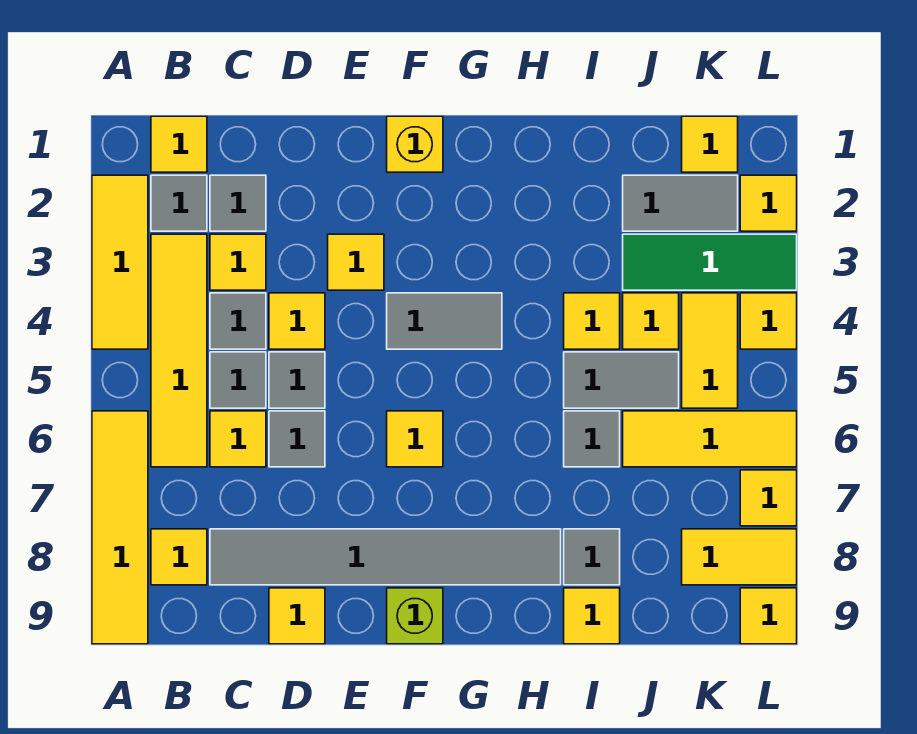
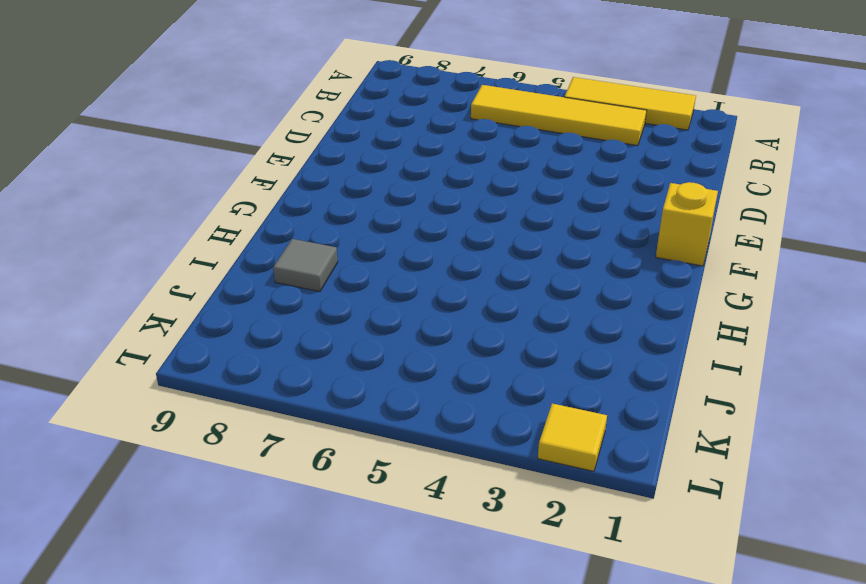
none -> yellow 1x4 tile [92,411,148,644]
none -> yellow 1x1 tile [151,116,207,172]
none -> grey 1x1 tile [151,175,207,231]
none -> yellow 1x1 tile [151,529,207,585]

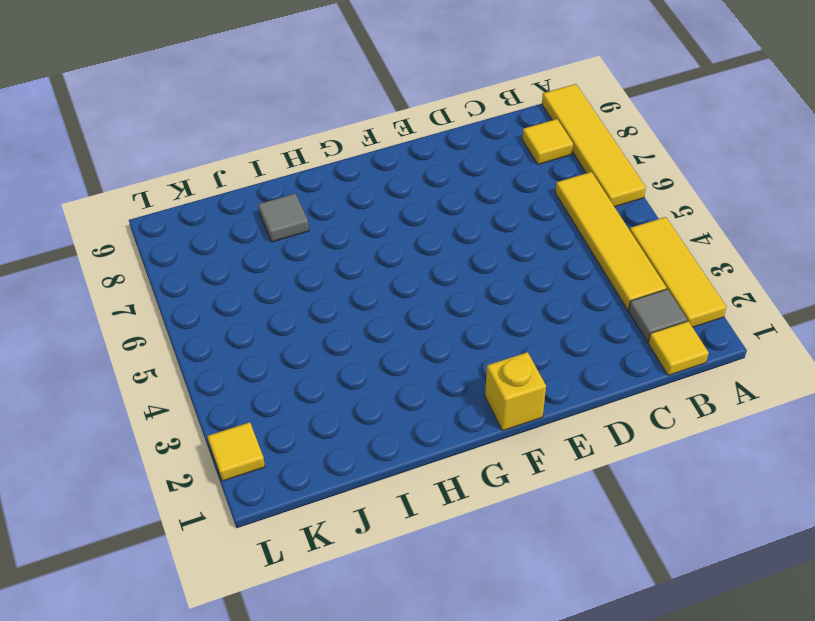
none -> grey 1x1 tile [210,175,266,231]
none -> yellow 1x1 tile [210,234,266,290]
none -> grey 1x1 tile [210,293,266,349]
none -> grey 1x1 tile [210,352,266,408]

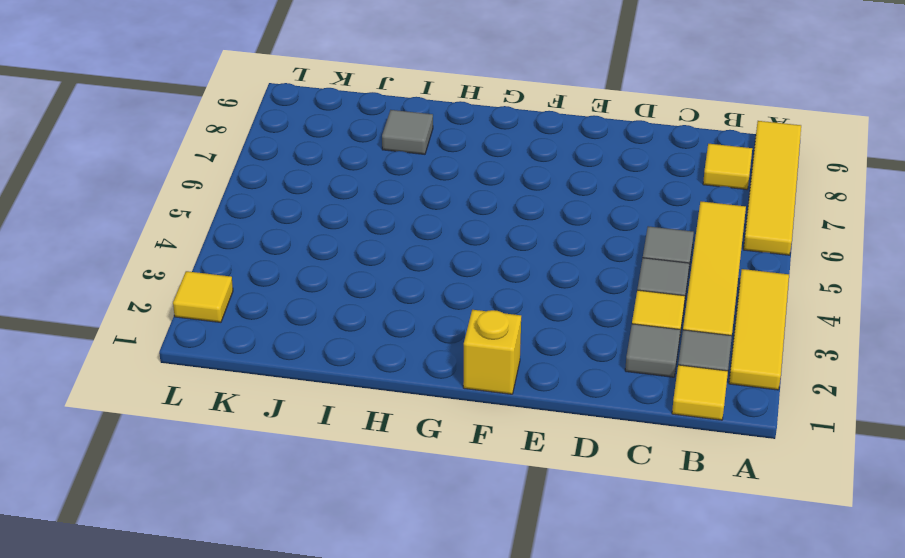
none -> yellow 1x1 tile [210,411,266,467]
none -> grey 1x6 tile [210,529,561,585]
none -> yellow 1x1 tile [269,293,325,349]
none -> grey 1x1 tile [269,352,325,408]

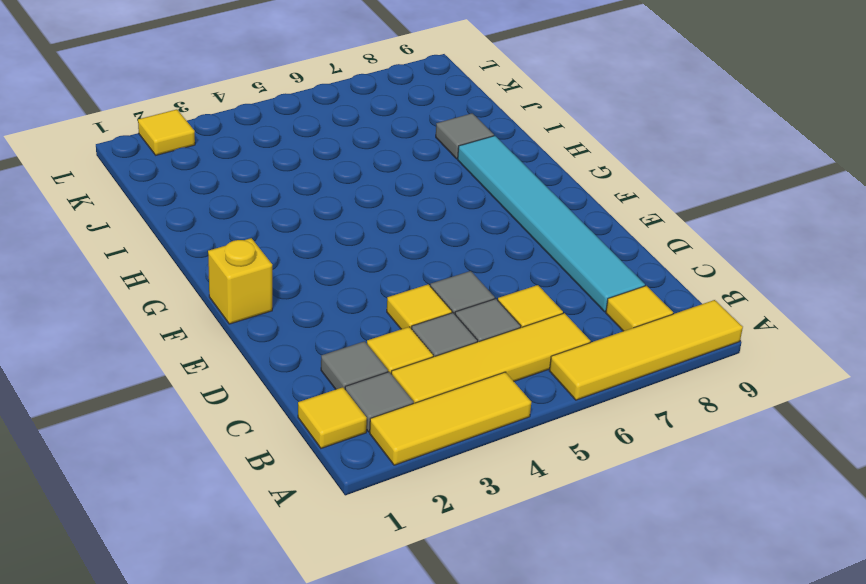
cyan 1x6 tile [458,136,645,312] -> grey 1x6 tile [210,529,561,585]
none -> grey 1x1 tile [269,411,325,467]
none -> yellow 1x1 tile [269,588,325,644]
none -> yellow 1x1 tile [328,234,384,290]
none -> grey 1x2 tile [387,293,502,349]

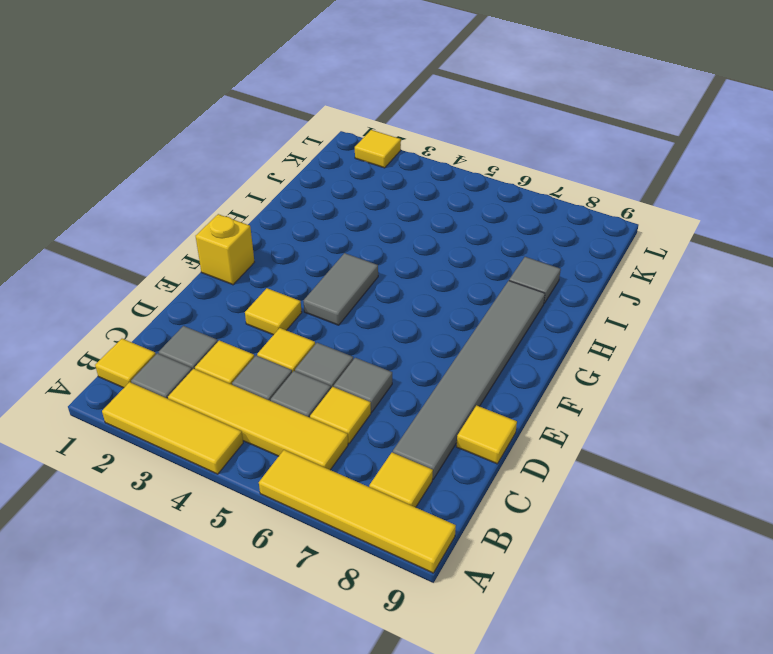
none -> yellow 1x1 tile [387,411,443,467]
none -> lime 1x1 brick [387,588,443,644]
none -> yellow 1x1 tile [564,293,620,349]
none -> grey 1x2 tile [564,352,679,408]

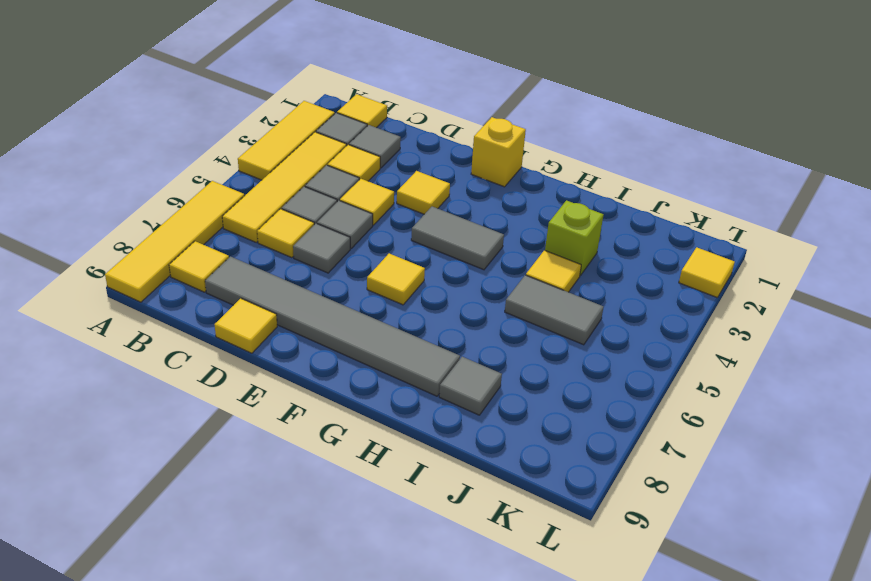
lime 1x1 brick [545,200,604,276] -> lime 1x1 brick moved to [387,588,443,644]
none -> grey 1x1 tile [564,411,620,467]
none -> yellow 1x1 tile [564,588,620,644]
none -> grey 1x2 tile [623,175,738,231]
none -> green 1x3 tile [623,234,797,290]

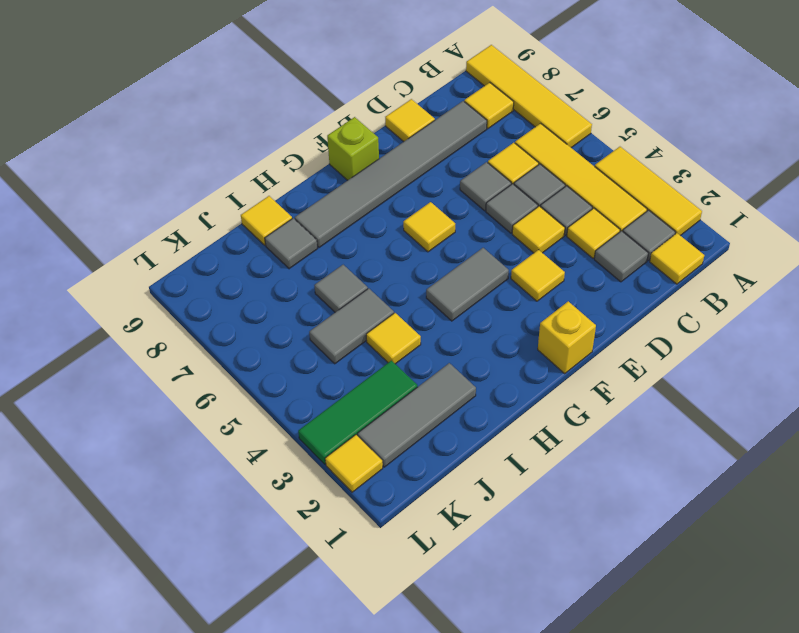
grey 1x3 tile [358,363,476,467] -> grey 1x2 tile [623,175,738,231]
none -> yellow 1x1 tile [623,293,679,349]
none -> yellow 1x3 tile [623,411,797,467]
none -> yellow 1x1 tile [682,116,738,172]
none -> yellow 1x2 tile [682,293,738,408]

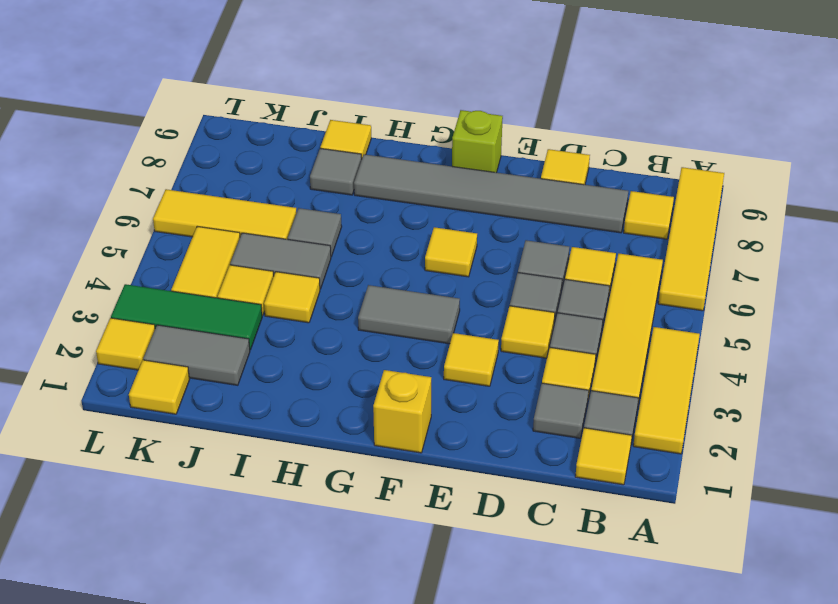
none -> yellow 1x2 tile [682,529,797,585]
none -> yellow 1x1 tile [740,293,797,349]
none -> yellow 1x1 tile [740,470,797,526]
none -> yellow 1x1 tile [740,588,797,644]

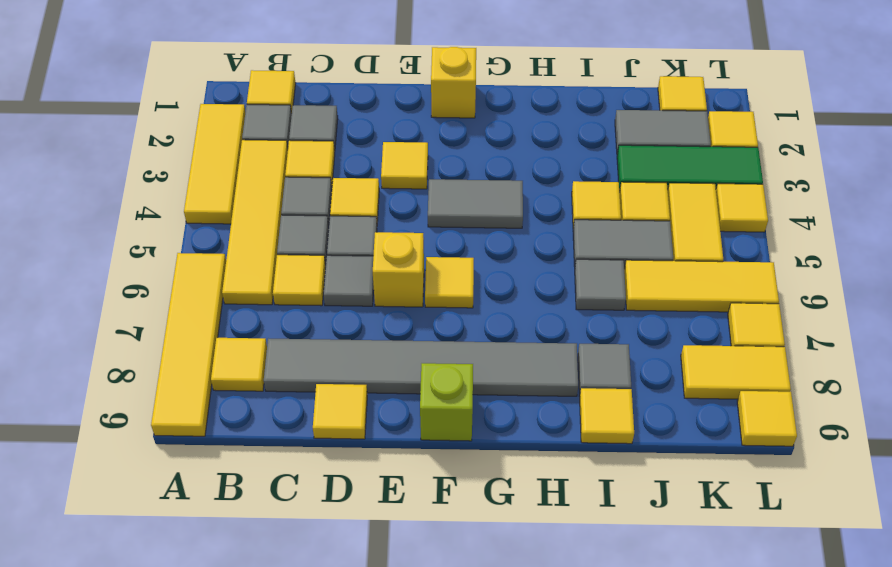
yellow 1x1 brick [373,232,424,307] -> none

